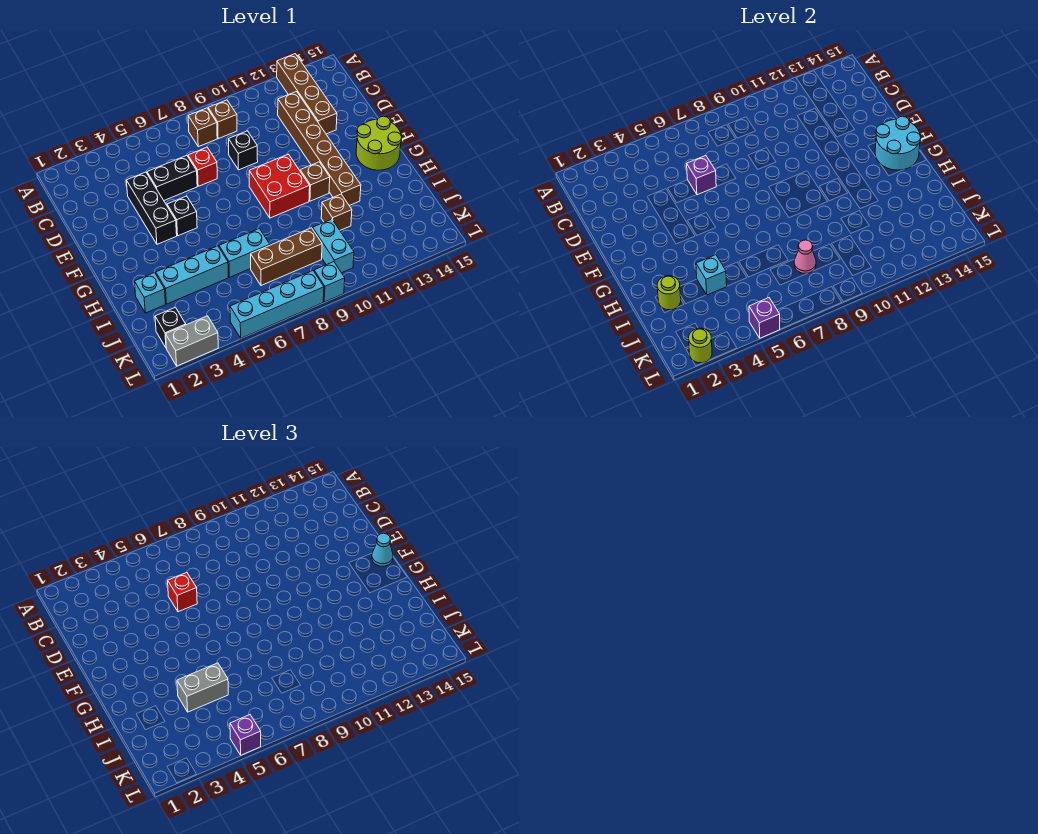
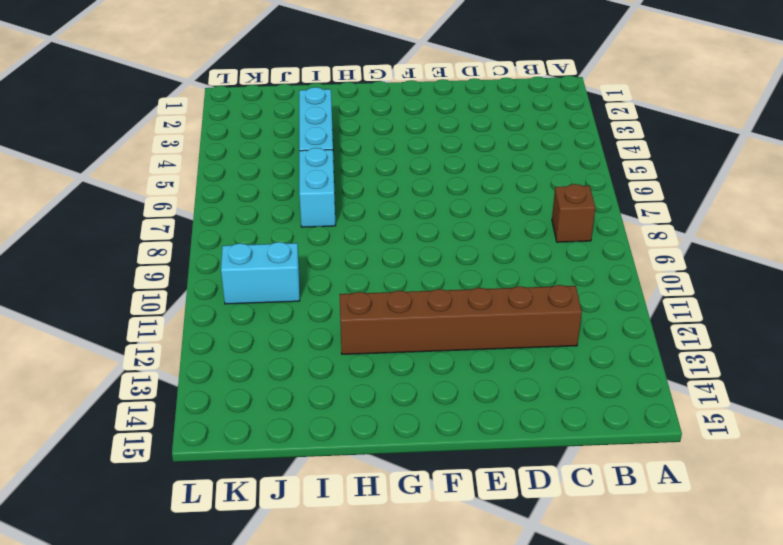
none -> brown 1x4 brick [277,54,337,134]
none -> brown 1x1 brick [208,100,237,139]
none -> black 1x3 brick [126,172,177,244]
none -> black 1x2 brick [147,156,197,200]

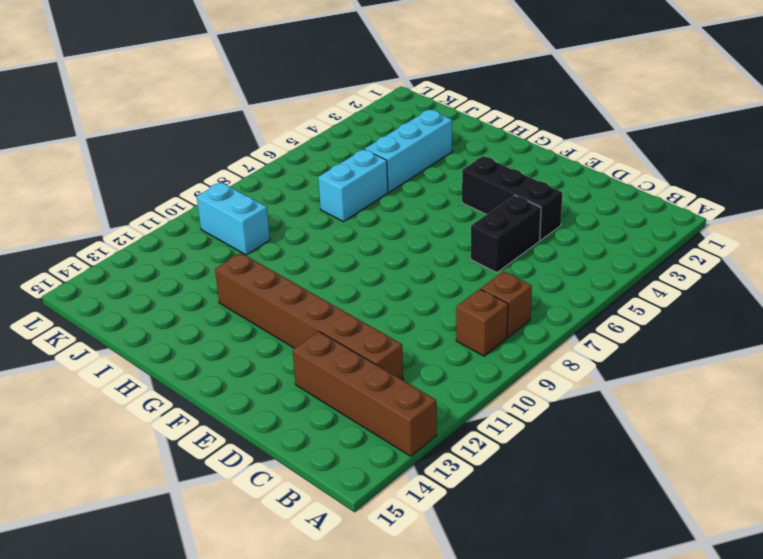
none -> red 1x1 brick [188,147,217,186]
none -> black 1x1 brick [228,131,258,170]
none -> black 1x1 brick [167,196,197,236]
none -> red 2x2 brick [249,154,310,218]

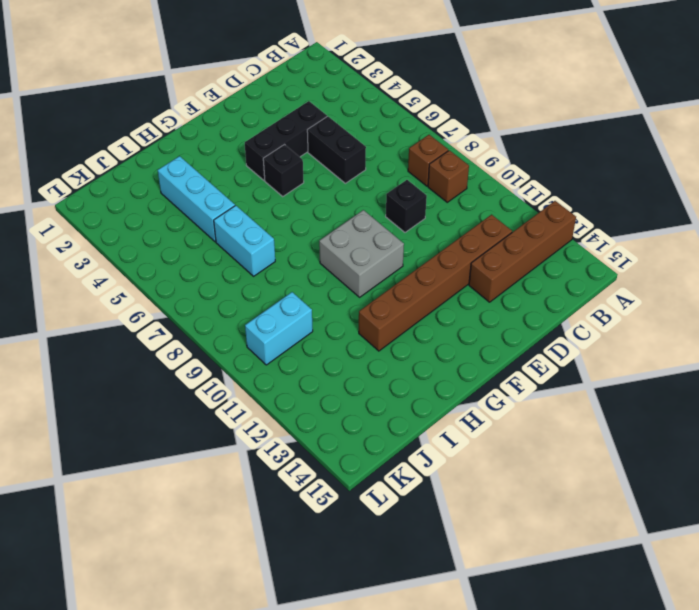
grey 2x2 brick [319,210,404,297] -> red 2x2 brick [249,154,310,218]
none -> red 1x1 brick [188,147,217,186]
none -> lime 2x2 round brick [356,116,402,170]
none -> brown 1x1 brick [300,162,330,201]
none -> cyan 1x1 brick [134,273,166,313]

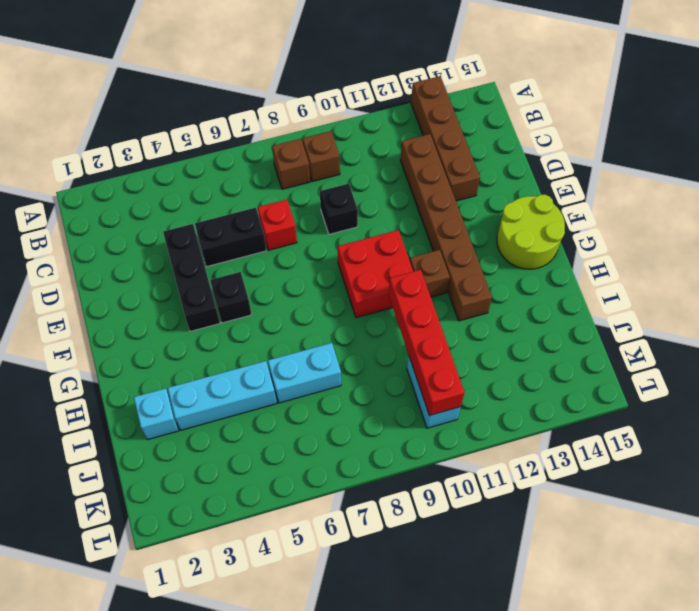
red 1x4 brick [388,270,465,416] -> none
none -> brown 1x1 brick [321,194,352,230]
none -> brown 1x3 brick [251,228,322,285]
none -> black 1x1 brick [155,307,186,347]
none -> grey 1x2 brick [166,316,218,366]

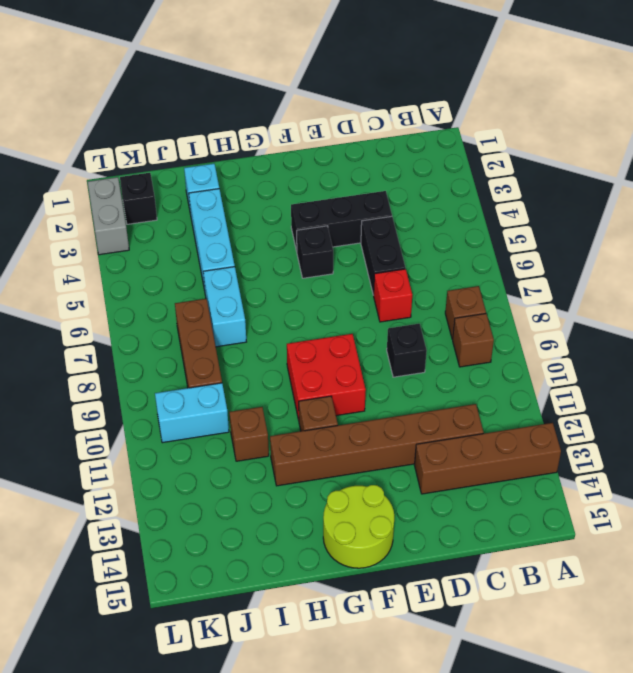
none -> cyan 1x4 brick [230,271,324,338]
none -> cyan 1x1 brick [314,262,345,302]
none -> purple 1x1 brick [687,156,716,195]
none -> cyan 2x2 round brick [875,116,921,170]

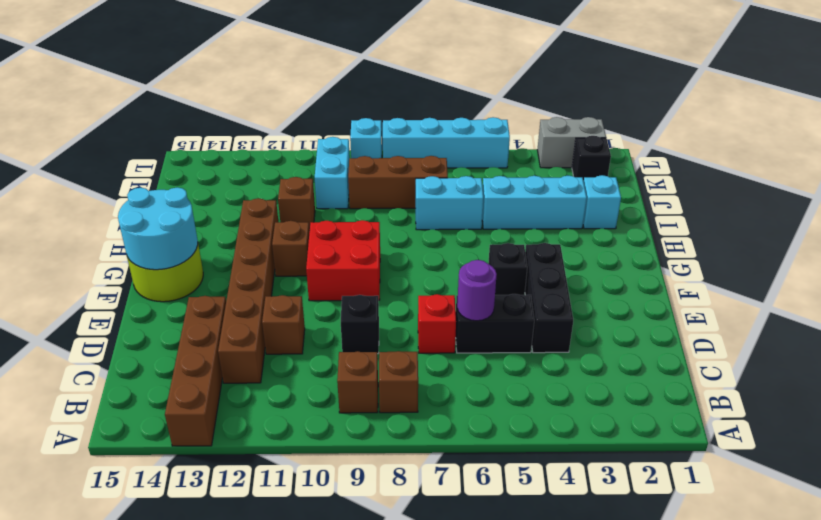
purple 1x1 round brick [457,260,497,321] -> purple 1x1 brick [687,156,716,195]
brown 1x1 brick [262,295,305,354] -> none
none -> lime 1x1 round brick [657,276,681,310]
none -> cyan 1x1 brick [696,255,727,295]
none -> pink 1x1 cone [794,240,816,273]
none -> lime 1x1 round brick [689,328,712,363]

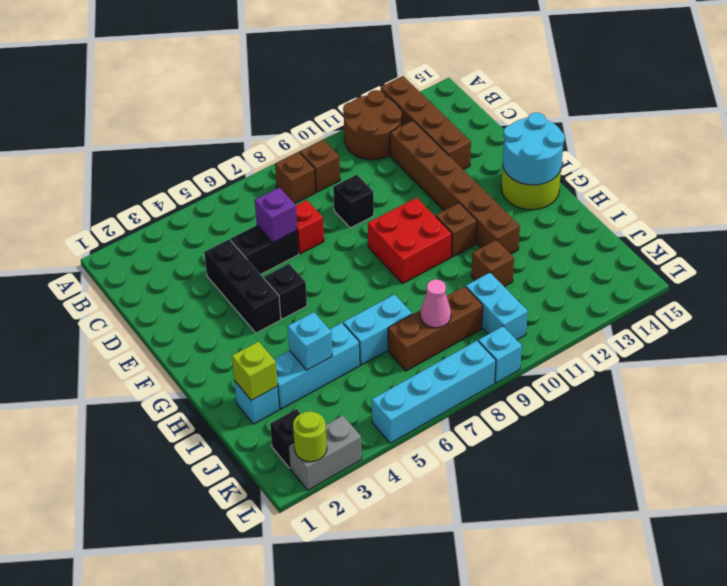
brown 2x2 round brick [343,90,402,160] -> none
lime 1x1 brick [232,342,278,400] -> lime 1x1 round brick [657,276,681,310]
none -> purple 1x1 brick [749,298,780,338]
none -> red 1x1 brick [168,573,197,612]
none -> cyan 1x1 cone [372,533,393,566]
none -> grey 1x2 brick [177,663,228,712]

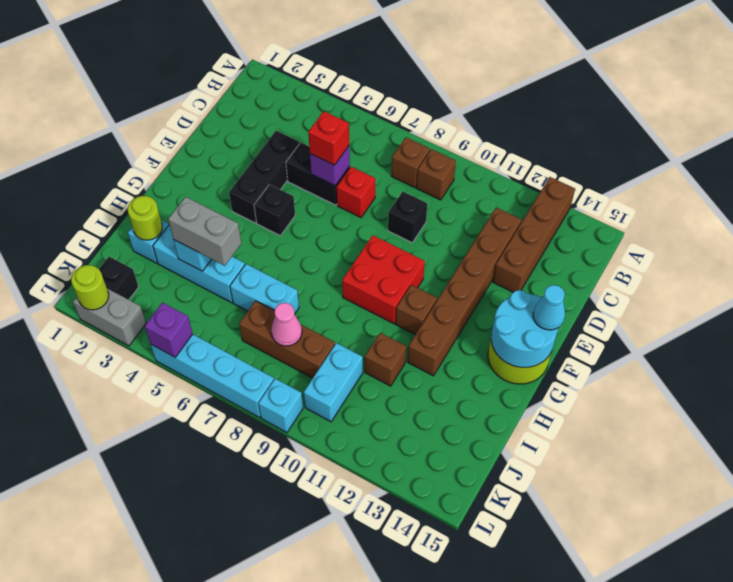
none -> purple 1x1 brick [230,715,261,755]

